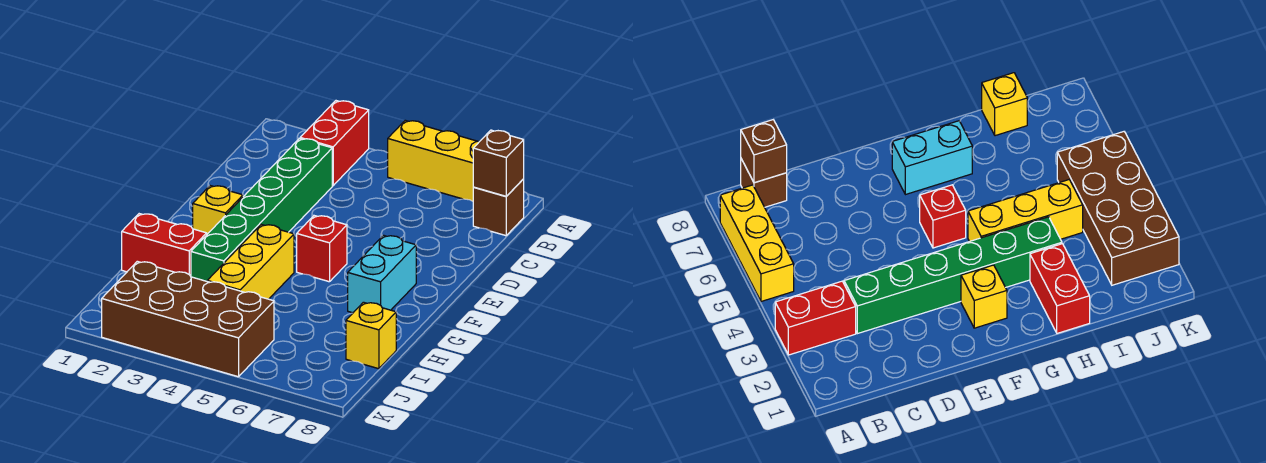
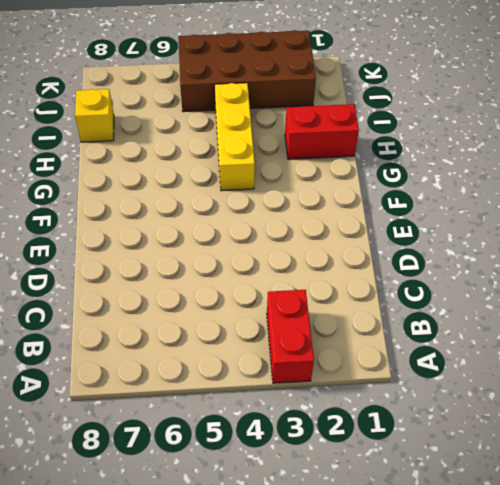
none -> yellow 1x3 brick [388,120,480,201]
none -> brown 1x1 brick [473,179,524,236]
none -> green 1x6 brick [191,139,332,281]

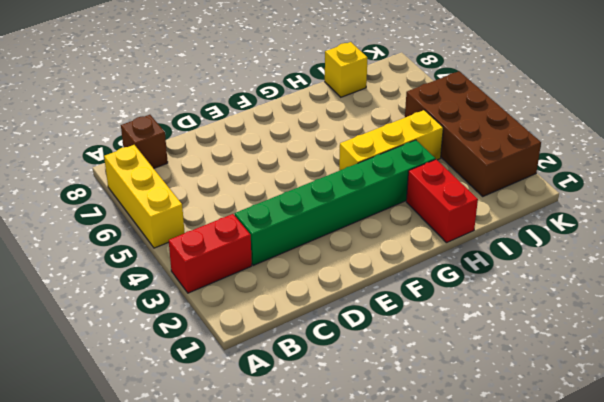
none -> yellow 1x1 brick [193,186,243,234]
none -> red 1x1 brick [297,216,347,282]
none -> cyan 1x2 brick [348,235,416,313]

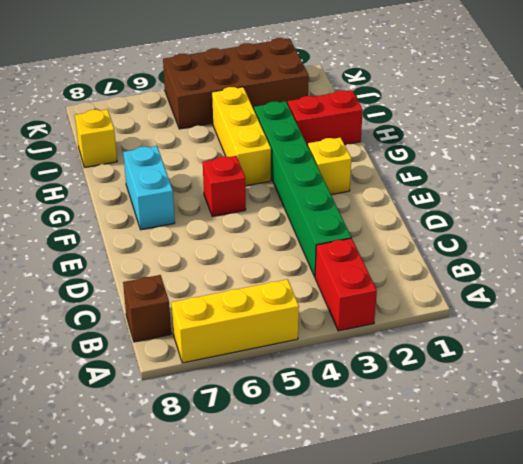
none -> brown 1x1 brick [473,130,524,196]

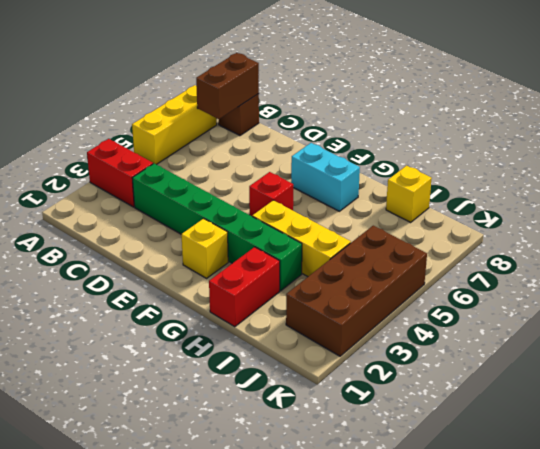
brown 1x2 brick [196,53,259,119] -> brown 1x1 brick [473,130,524,196]

